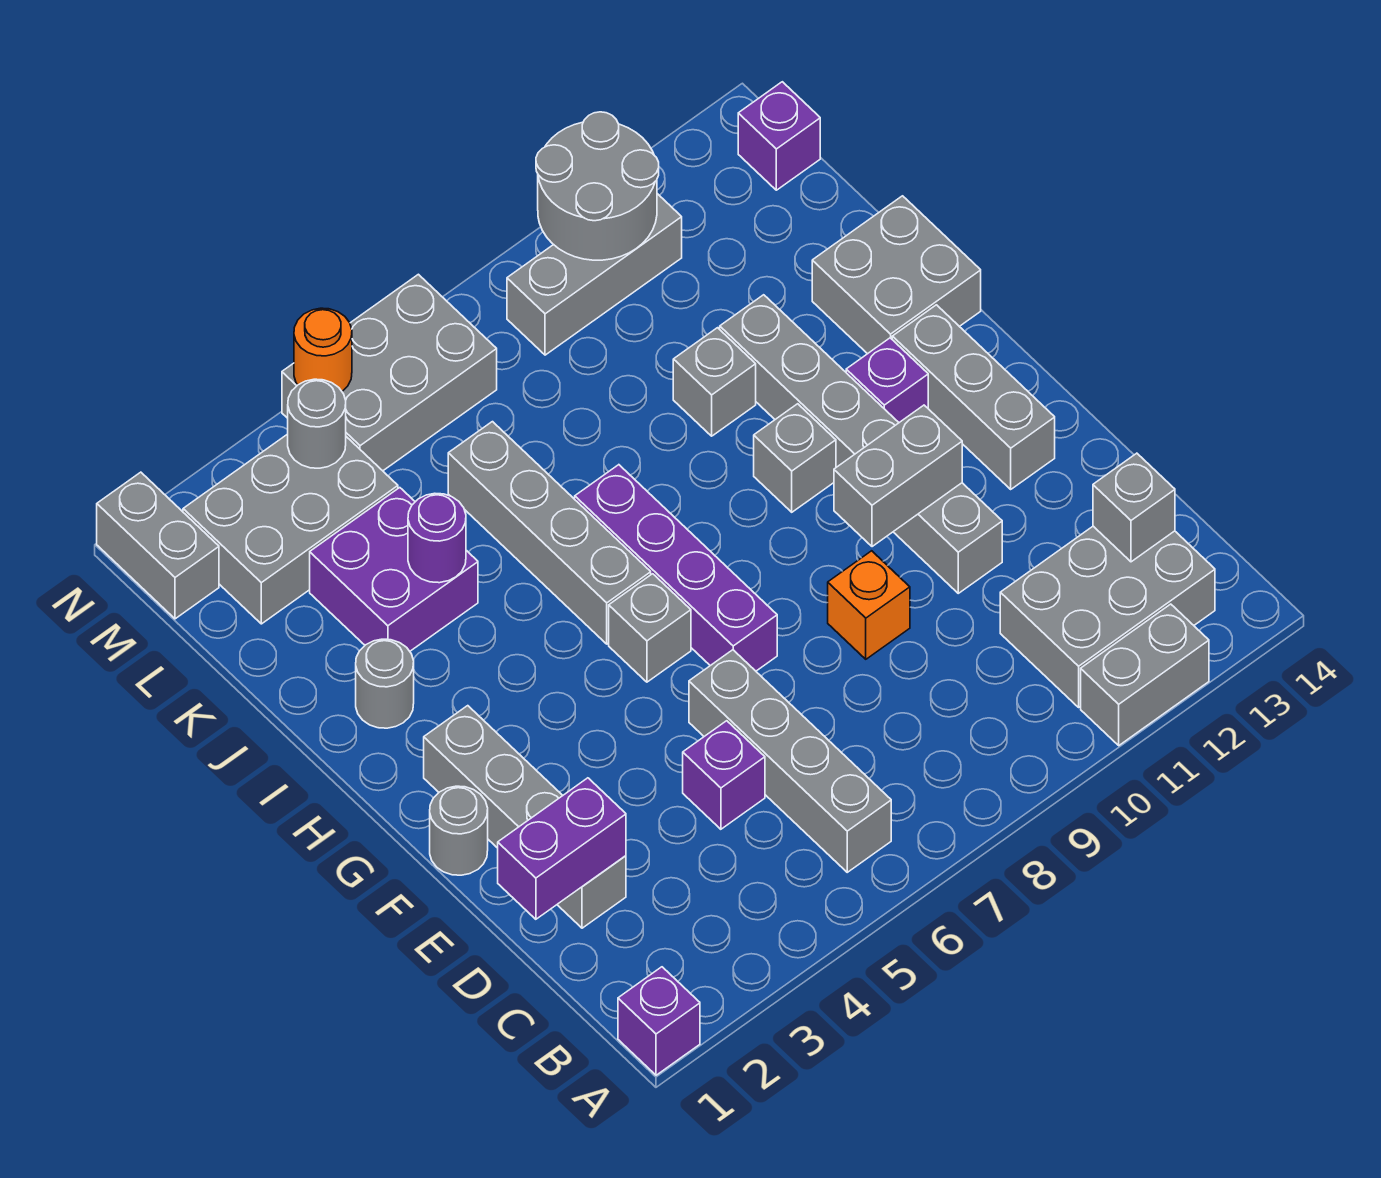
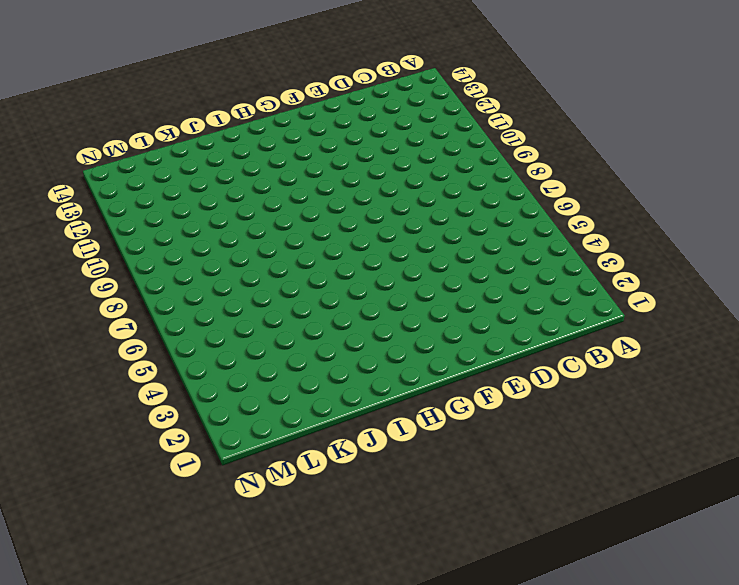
none -> purple 1x1 brick [618,967,700,1075]
none -> grey 1x2 brick [1081,604,1209,745]
none -> grey 1x4 brick [689,650,891,872]
none -> grey 2x3 brick [1000,526,1215,707]

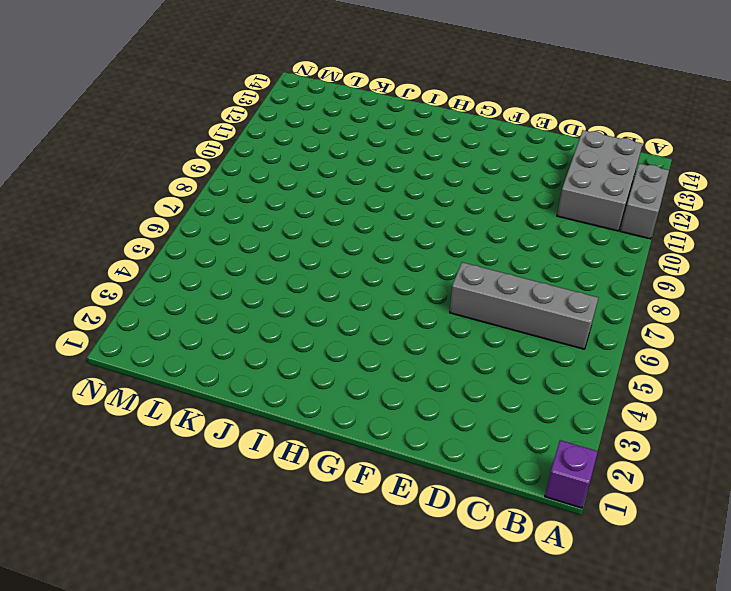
none -> grey 1x4 brick [424,706,626,928]
none -> purple 1x1 brick [683,721,765,829]
none -> orange 1x1 brick [828,551,910,659]
none -> grey 1x6 brick [720,295,1002,593]

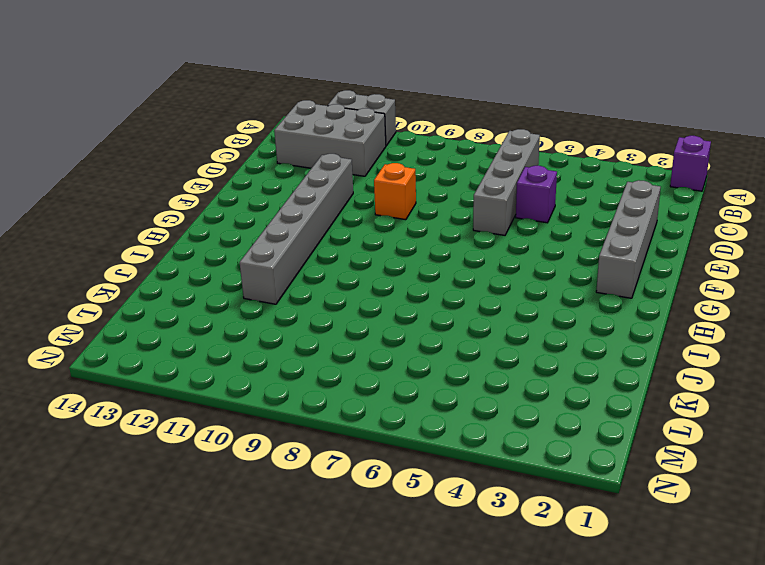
none -> grey 1x1 round brick [430,786,488,875]
none -> purple 1x4 brick [575,465,777,671]
none -> grey 1x3 brick [892,305,1055,489]
none -> grey 1x1 brick [609,574,691,682]

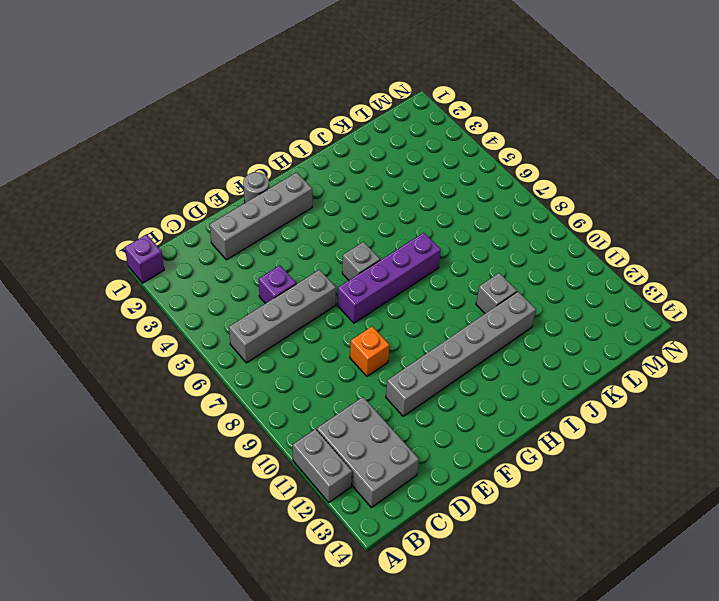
none -> grey 1x3 brick [892,305,1055,489]
none -> grey 1x4 brick [448,422,651,644]
none -> grey 1x1 brick [754,404,836,512]
none -> purple 1x1 brick [846,338,928,422]

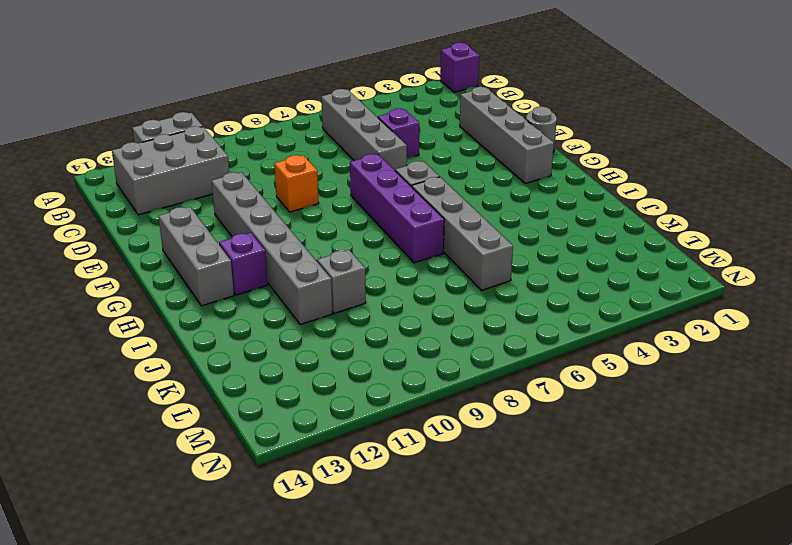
none -> grey 1x1 brick [754,404,836,512]
none -> grey 1x1 round brick [356,639,414,728]
none -> grey 2x2 brick [812,196,981,354]
none -> purple 2x2 brick [310,488,478,651]

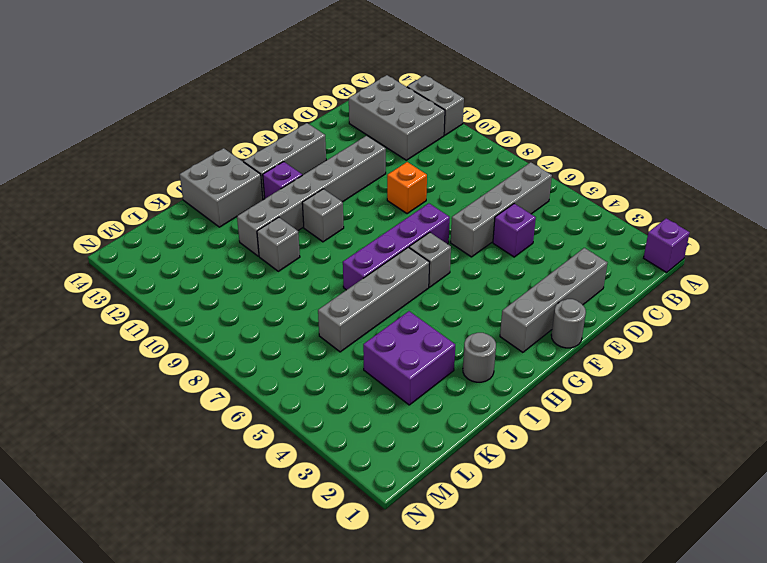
none -> grey 2x3 brick [183,434,398,624]
none -> grey 1x2 brick [97,472,219,619]
none -> grey 2x3 brick [282,274,497,471]
none -> grey 1x3 brick [507,194,682,355]

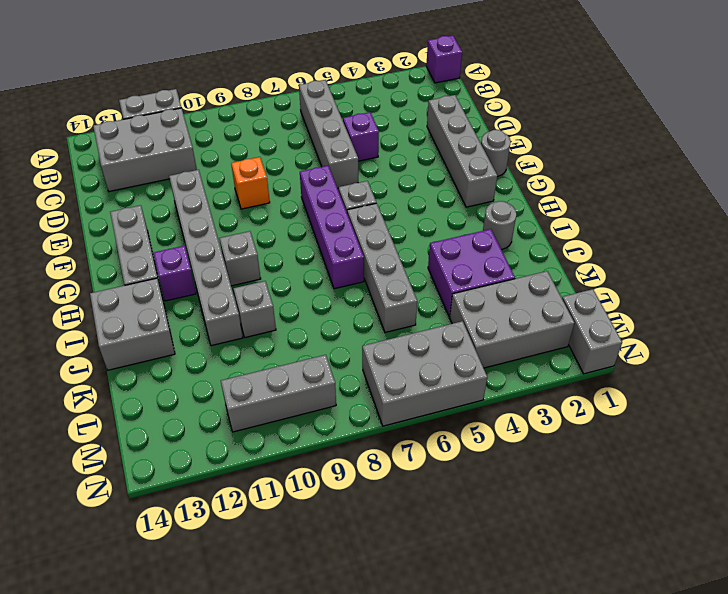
none -> purple 1x1 brick [738,82,820,190]
none -> grey 1x1 brick [1093,453,1175,562]
none -> purple 1x2 brick [498,778,626,919]
none -> grey 1x2 brick [834,405,962,547]

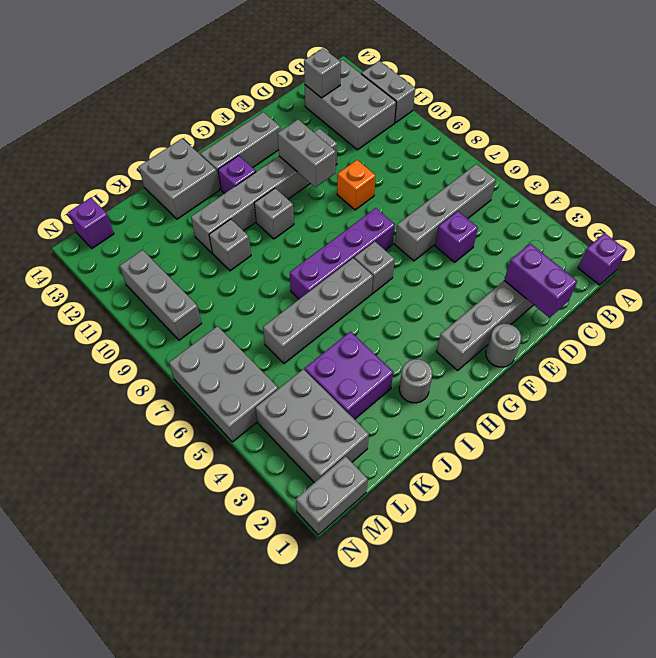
none -> purple 1x1 round brick [408,493,466,583]
none -> grey 1x1 round brick [288,379,346,468]
none -> grey 2x2 round brick [536,112,659,260]
none -> orange 1x1 round brick [294,308,352,391]

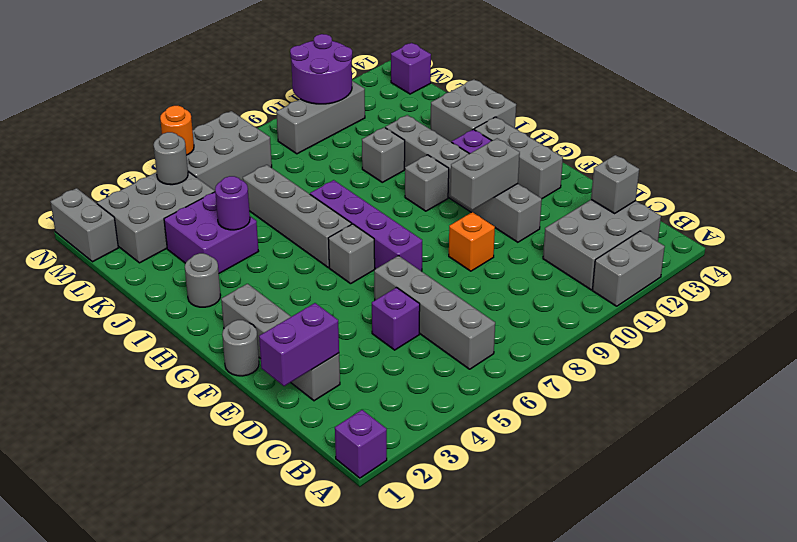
purple 2x2 round brick [290,34,352,104] -> grey 2x2 round brick [536,112,659,260]

